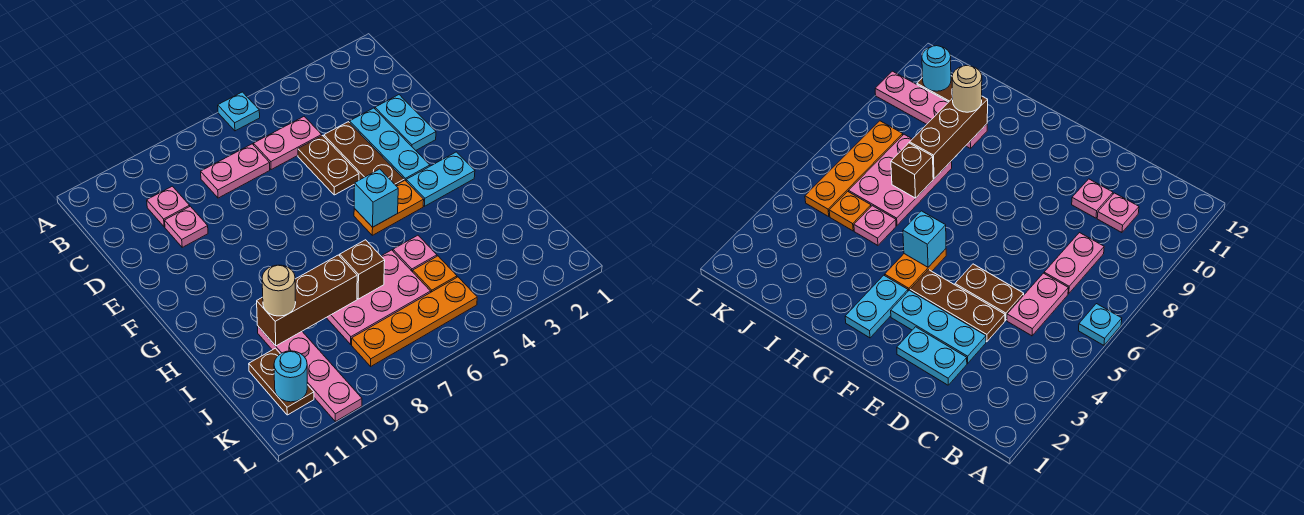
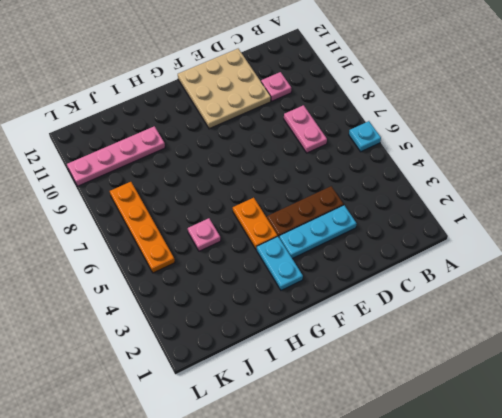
tan 3x3 plate [178,49,271,129] -> pink 1x1 plate [165,206,208,247]
none -> pink 1x2 plate [254,117,322,170]
none -> cyan 1x2 plate [375,95,436,150]
none -> brown 1x2 plate [298,136,359,195]

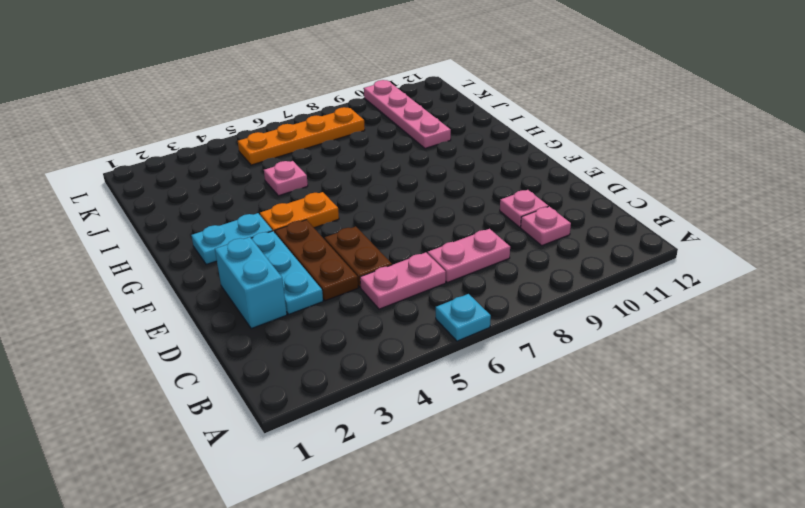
cyan 1x2 brick [215,237,287,329] -> cyan 1x2 plate [375,95,436,150]
none -> pink 2x3 plate [326,250,431,344]
none -> orange 1x1 plate [413,256,457,292]
none -> brown 1x2 plate [249,348,314,415]

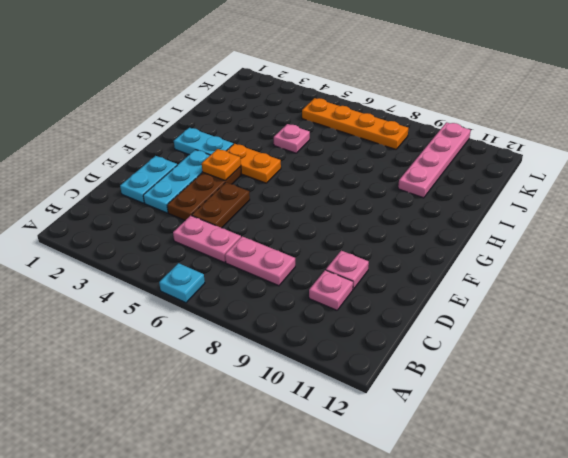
orange 1x1 plate [202,149,241,181] -> orange 1x1 plate moved to [413,256,457,292]
none -> pink 2x3 plate [326,250,431,344]
none -> brown 1x2 plate [249,348,314,415]
none -> cyan 1x1 brick [354,169,398,227]

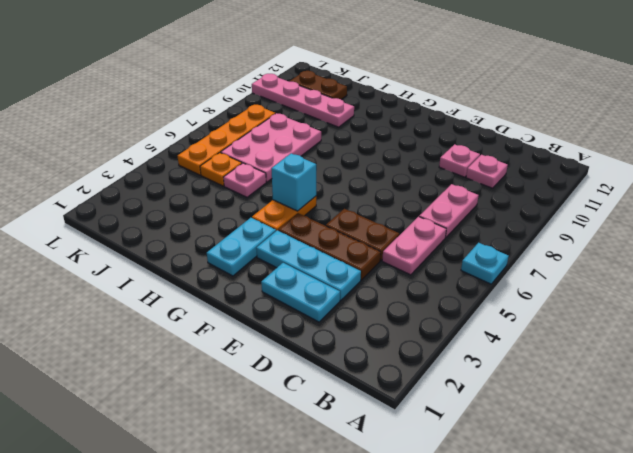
none -> brown 1x1 brick [340,240,385,299]
none -> brown 1x3 brick [257,255,357,346]
none -> cyan 1x1 round brick [274,351,307,402]

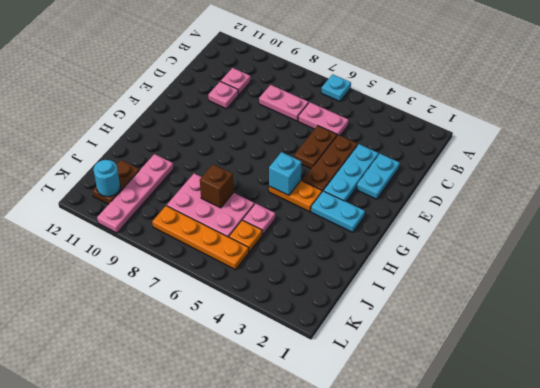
none -> brown 1x3 brick [257,255,357,346]
none -> tan 1x1 round brick [262,265,296,316]

